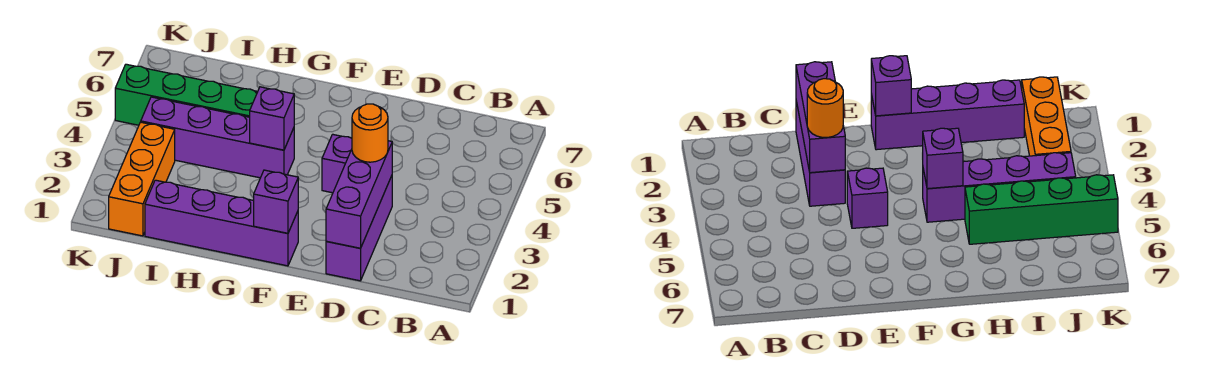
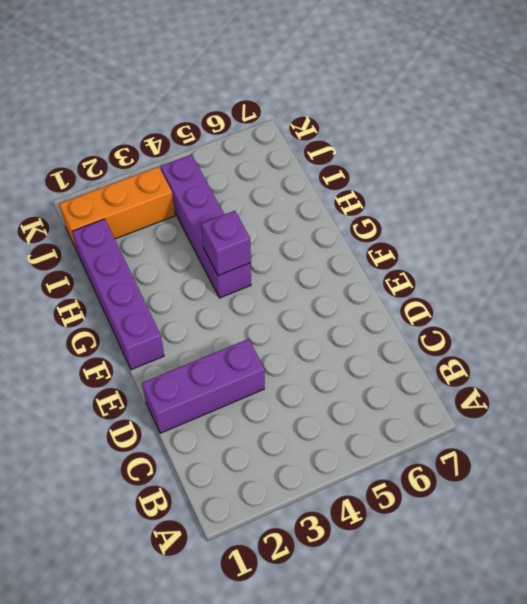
none -> purple 1x1 brick [322,134,352,193]
none -> green 1x4 brick [115,64,258,125]

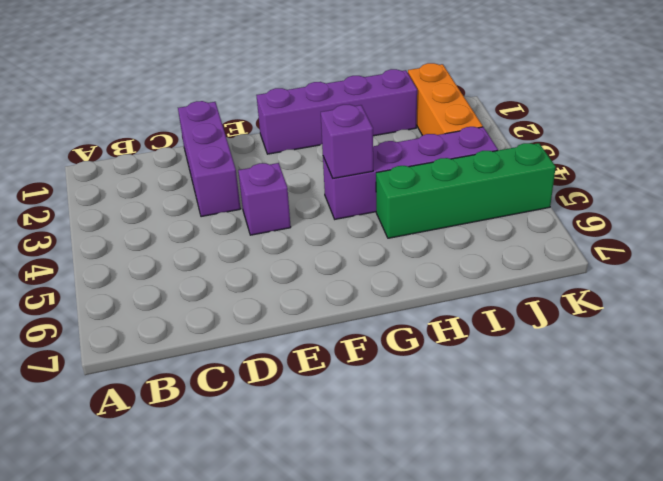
none -> purple 1x3 brick [326,141,392,248]
none -> purple 1x1 brick [254,170,298,233]

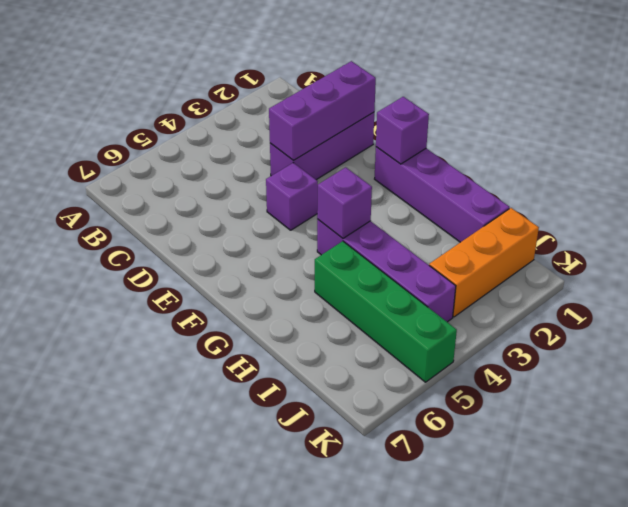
none -> orange 1x1 round brick [352,104,388,162]

